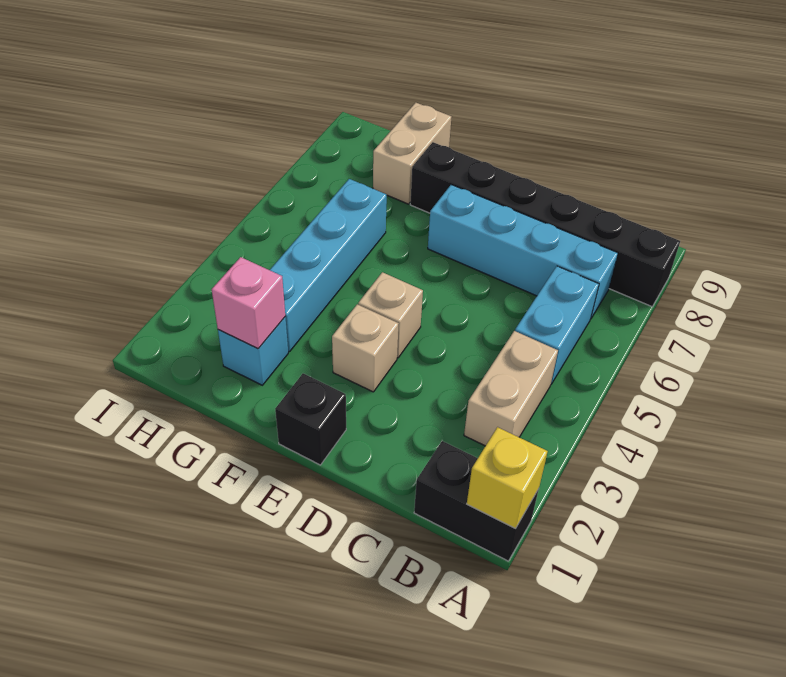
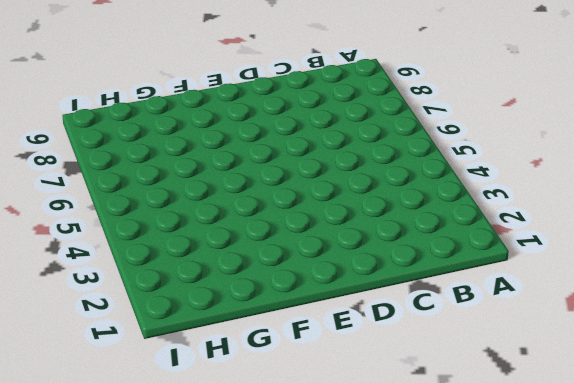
none -> black 1x2 brick [414,441,539,561]
none -> black 1x6 brick [410,142,680,306]
none -> tan 1x2 brick [464,331,558,446]

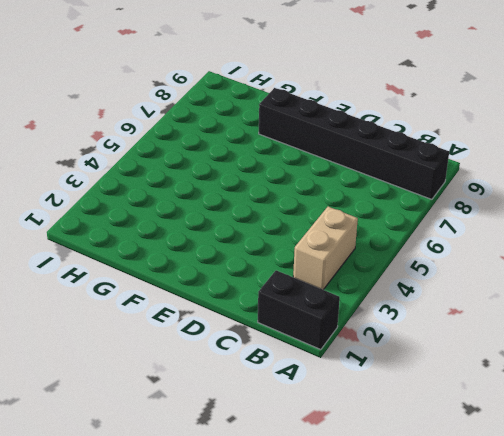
none -> cyan 1x2 brick [515,266,599,384]
none -> cyan 1x4 brick [428,185,618,318]
none -> black 1x1 brick [275,374,346,465]

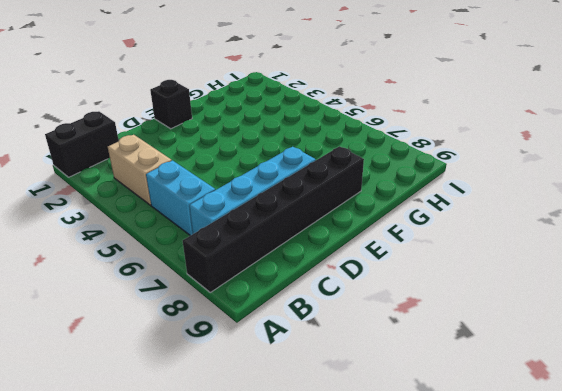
none -> tan 1x1 brick [332,304,399,392]
none -> tan 1x1 brick [358,272,423,358]
none -> cyan 1x1 brick [218,317,288,385]

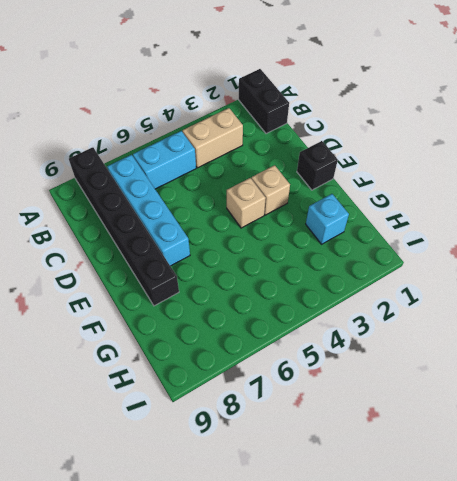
none -> cyan 1x4 brick [270,179,387,352]
none -> tan 1x2 brick [373,103,451,204]
none -> yellow 1x1 brick [467,427,548,529]

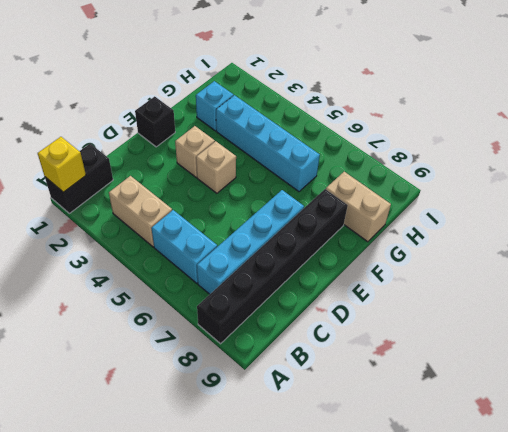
none -> pink 1x1 brick [212,257,285,349]

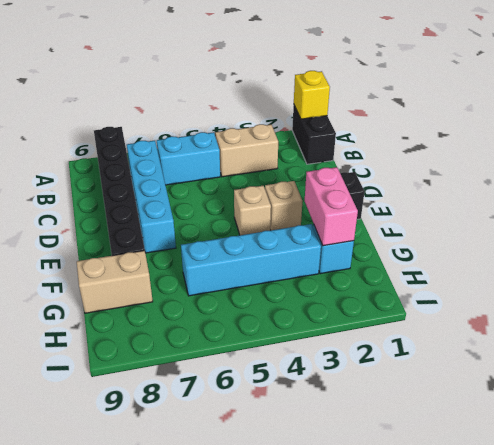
pink 1x2 brick [305,167,358,246] -> pink 1x1 brick [212,257,285,349]

